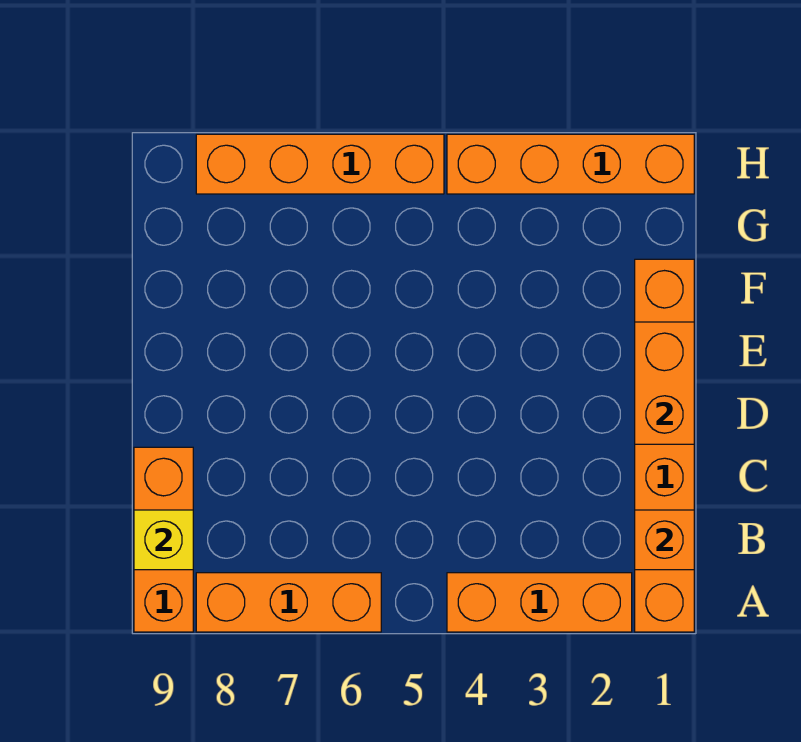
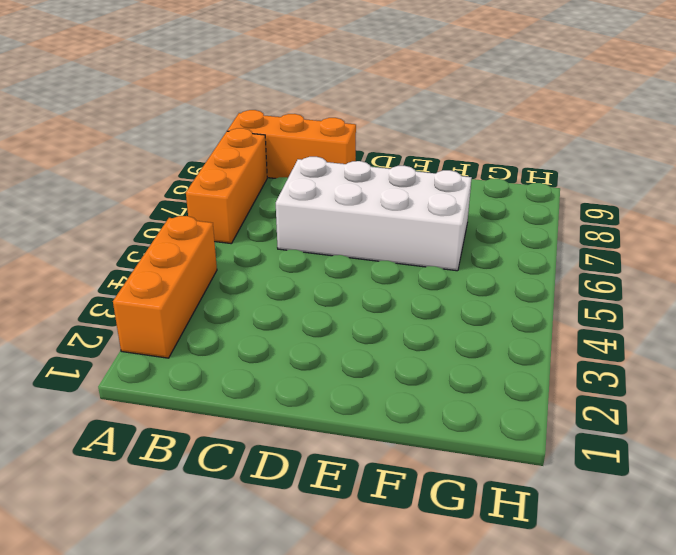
white 2x4 brick [276,157,472,271] -> none
none -> orange 1x6 brick [635,259,694,632]
none -> orange 1x4 brick [447,134,694,194]

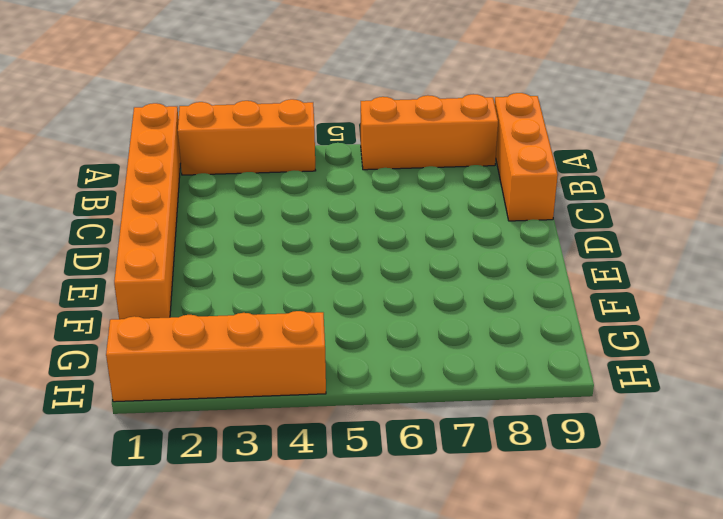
none -> orange 1x4 brick [196,134,444,194]
none -> orange 1x1 brick [635,510,694,570]

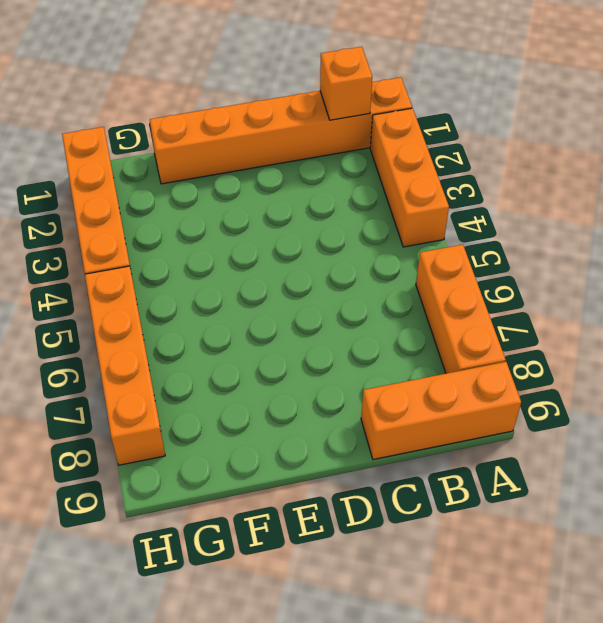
none -> yellow 1x1 brick [134,510,193,570]
none -> orange 1x2 brick [635,322,694,444]

